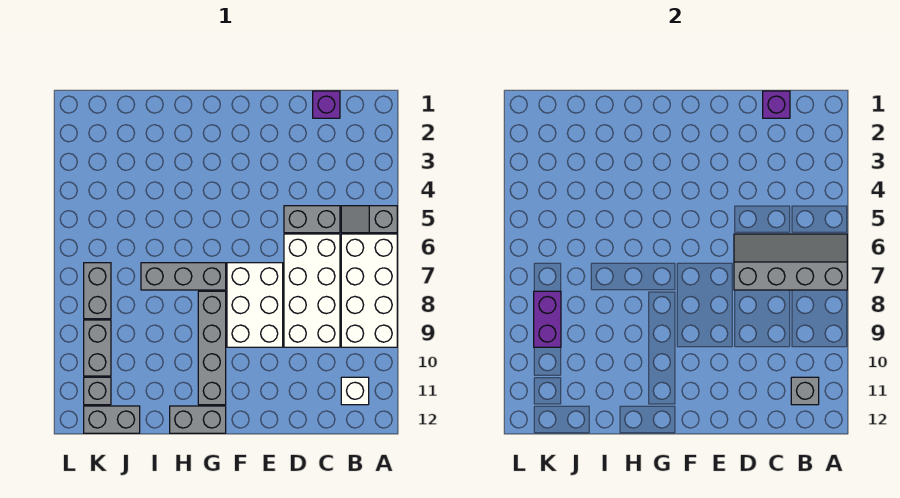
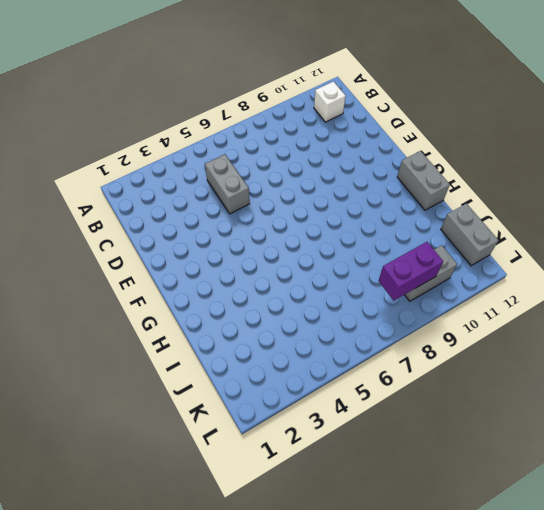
none -> grey 1x2 slope [341,206,397,233]
none -> white 2x4 brick [341,234,397,347]
none -> purple 1x1 brick [313,91,340,118]

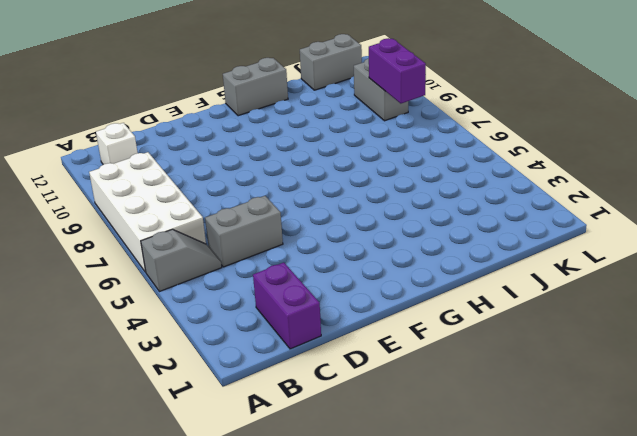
purple 1x2 brick [253,262,321,349] -> purple 1x1 brick [313,91,340,118]
none -> white 2x4 brick [284,234,340,347]
none -> white 2x3 brick [227,263,283,347]
none -> grey 1x3 brick [141,263,226,290]

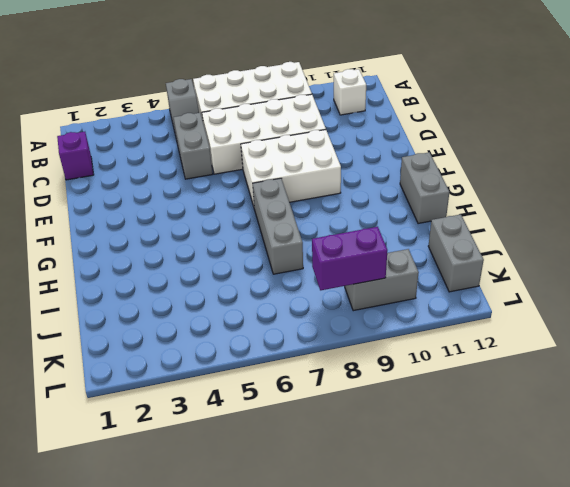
none -> grey 1x4 brick [198,291,226,405]
none -> grey 1x2 brick [84,263,111,319]
none -> grey 1x1 brick [84,377,111,405]

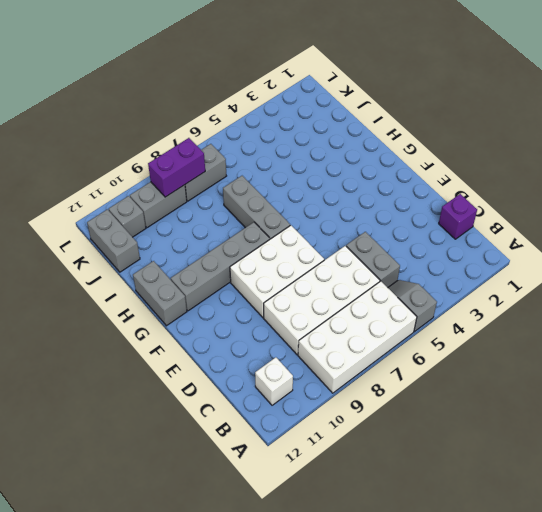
none -> grey 2x4 slope [734,234,847,290]
none -> grey 1x1 brick [791,377,819,405]
none -> purple 1x1 brick [763,91,790,118]

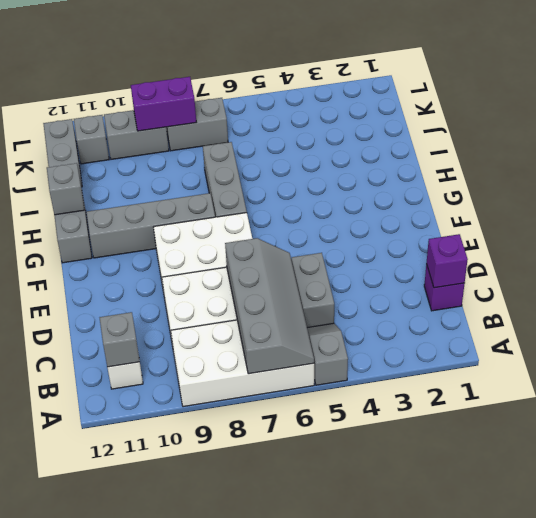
grey 1x1 brick [47,163,84,215] -> none

